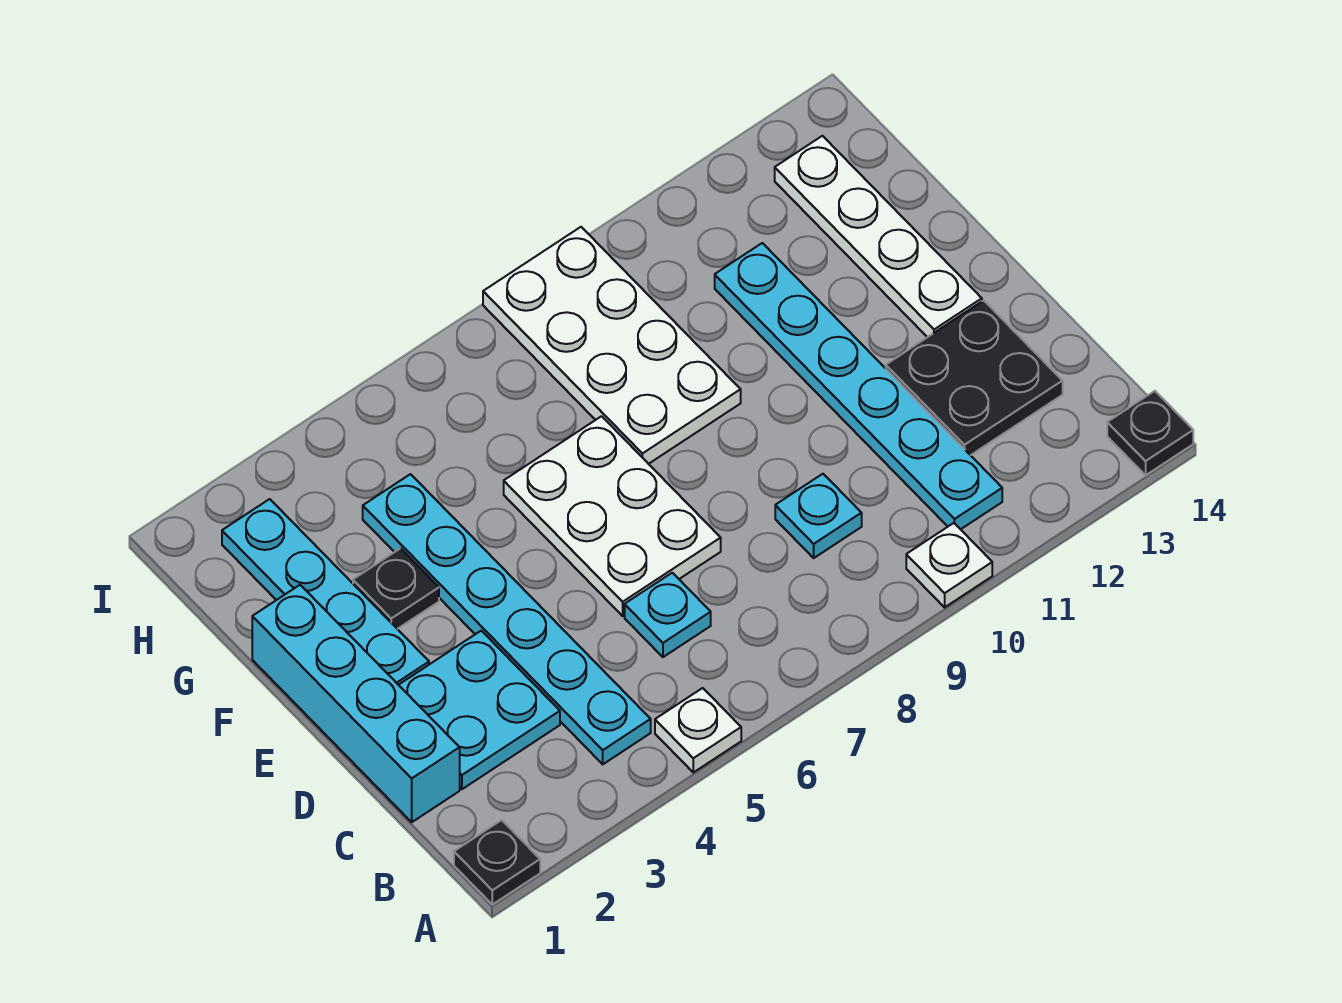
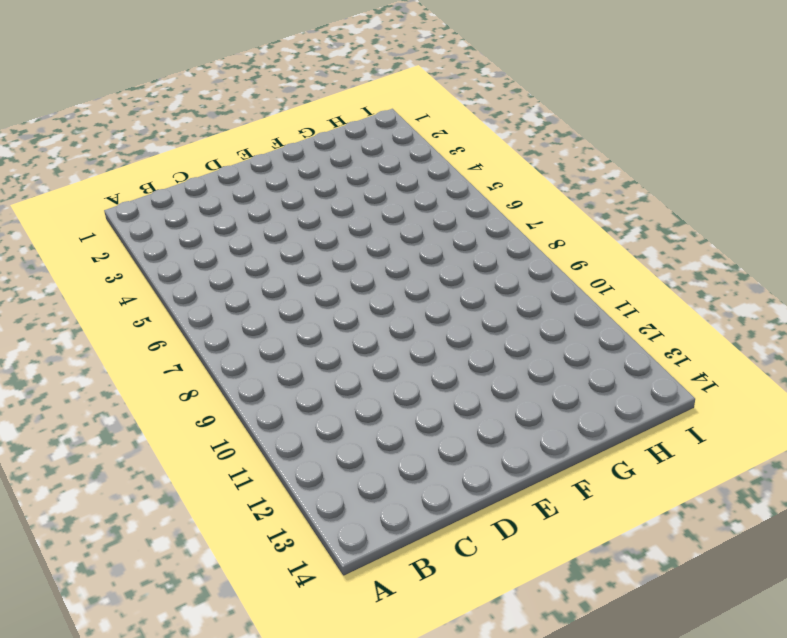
none -> black 1x1 plate [454,820,540,905]
none -> white 1x1 plate [655,688,741,772]
none -> white 1x1 plate [906,523,992,607]

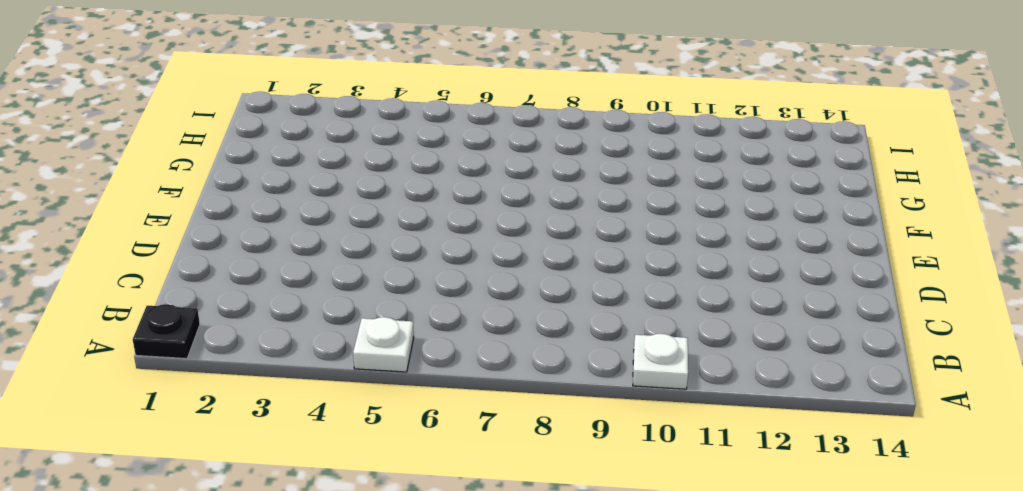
none -> black 1x1 plate [1107,391,1193,475]
none -> cyan 1x6 plate [363,474,651,764]
none -> cyan 1x6 plate [715,243,1002,529]

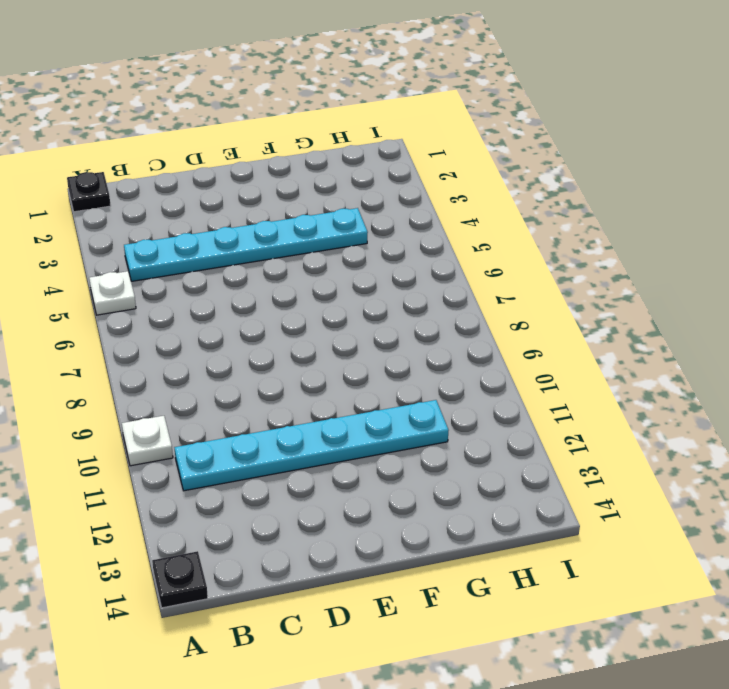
none -> cyan 1x4 brick [252,585,460,822]
none -> cyan 2x2 plate [399,631,560,789]
none -> cyan 1x1 plate [625,573,711,657]

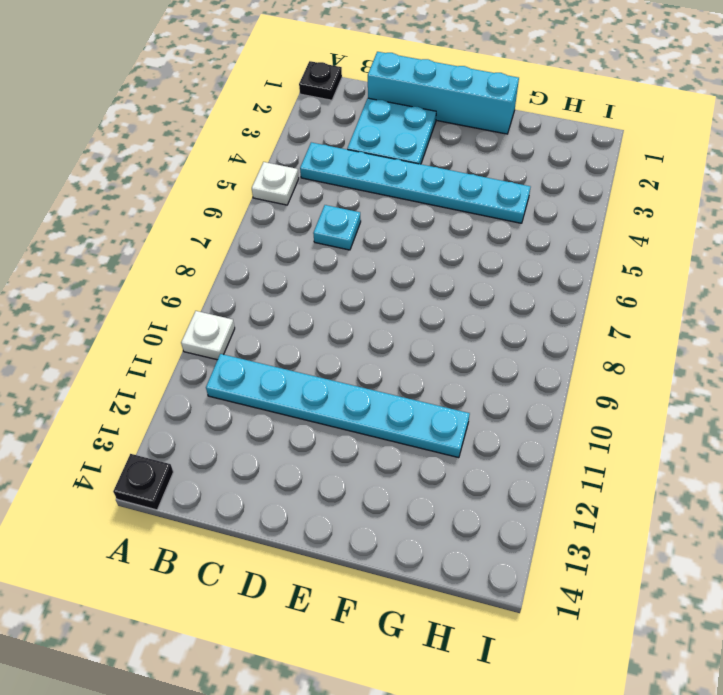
none -> cyan 1x1 plate [775,474,862,558]
none -> black 2x2 plate [886,300,1063,455]
none -> white 2x3 plate [504,416,721,616]

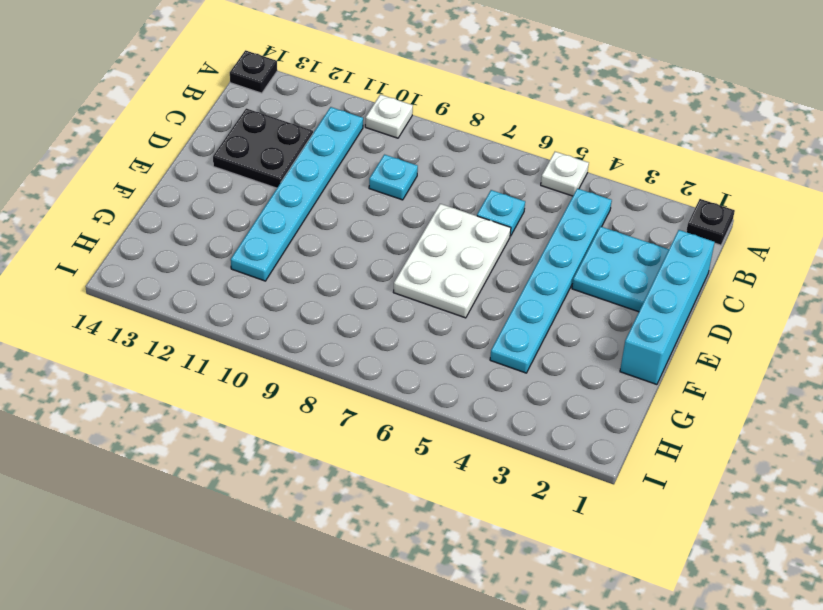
none -> cyan 1x4 plate [222,499,429,685]
none -> white 1x4 plate [775,136,982,337]
none -> black 1x1 plate [353,548,439,629]

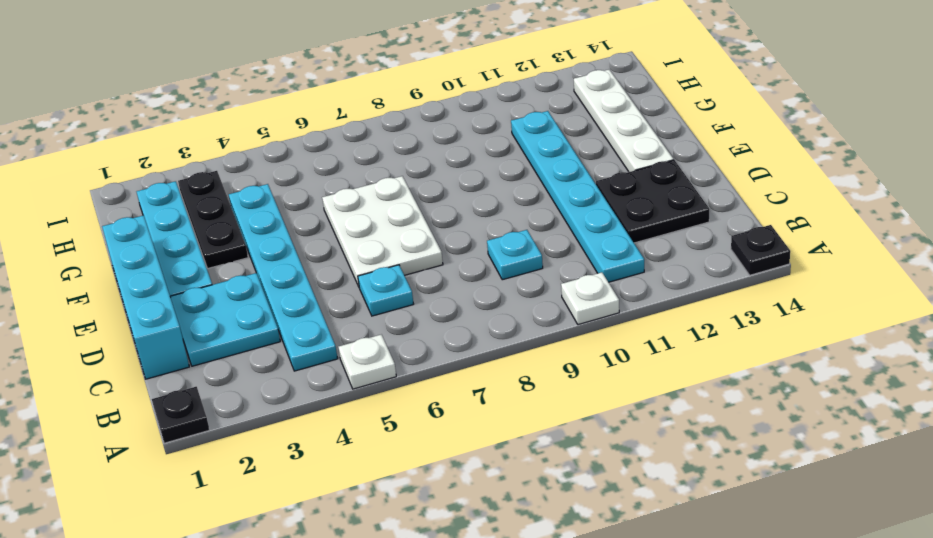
black 1x3 plate [178,171,248,268] -> black 1x1 plate [353,548,439,629]
none -> white 2x4 plate [483,227,741,464]

